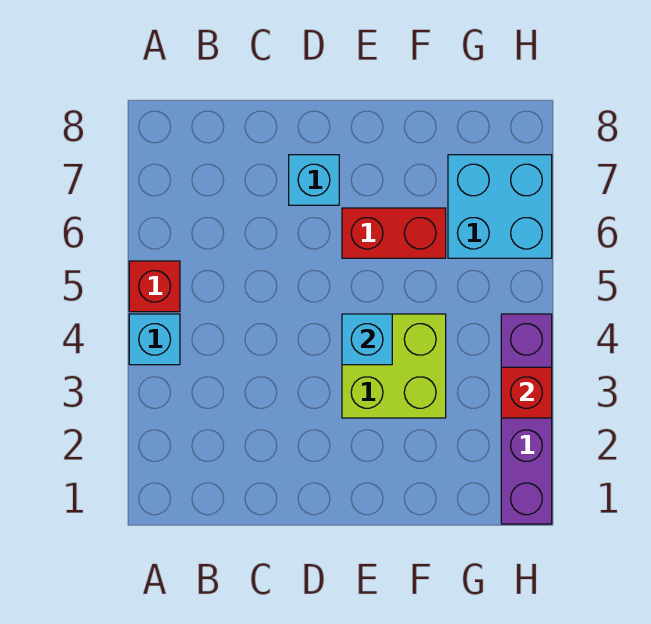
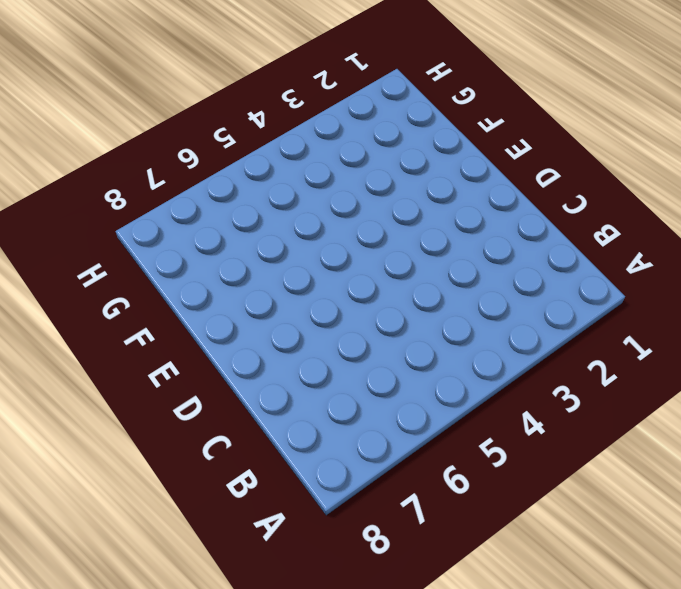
none -> cyan 1x1 brick [129,314,180,365]
none -> red 1x1 brick [129,261,180,312]

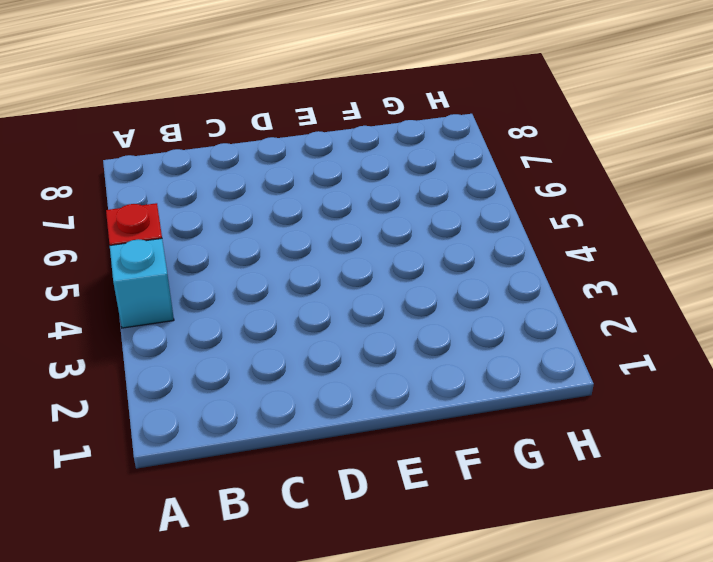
none -> cyan 1x1 brick [289,155,339,205]
none -> lime 2x2 brick [342,314,446,418]

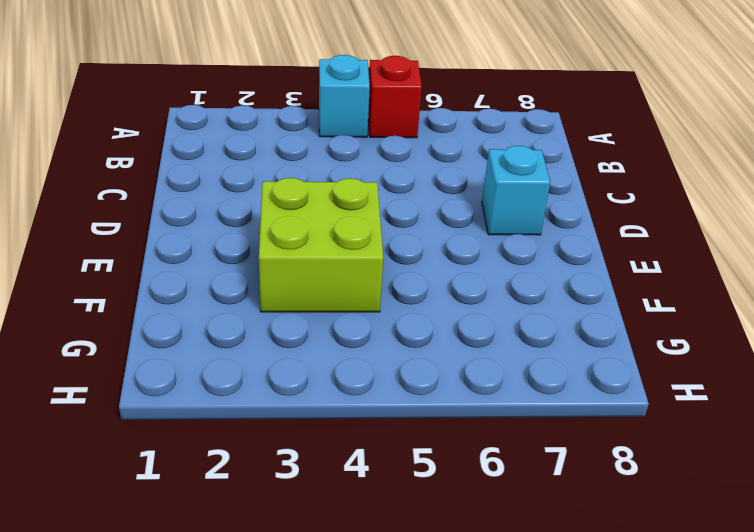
none -> red 1x2 brick [342,208,446,258]
none -> cyan 2x2 brick [448,155,552,258]

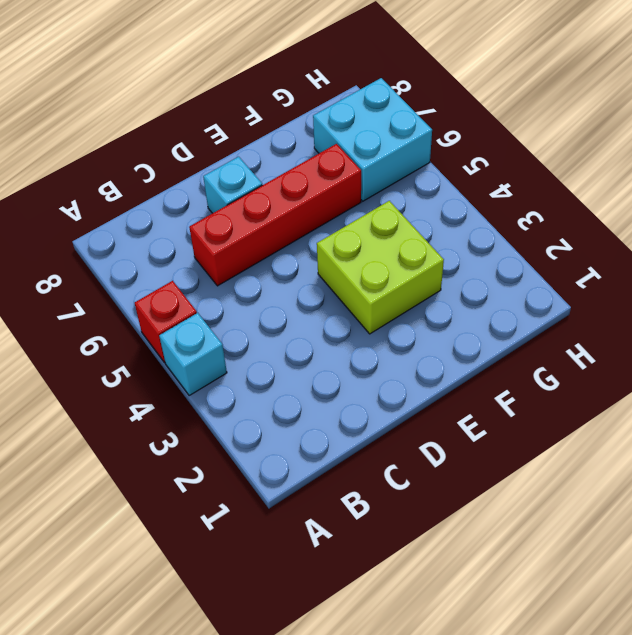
red 1x4 brick [189,144,361,286] -> red 1x2 brick [342,208,446,258]
none -> purple 1x4 brick [501,314,552,524]
none -> cyan 1x1 brick [342,314,392,365]

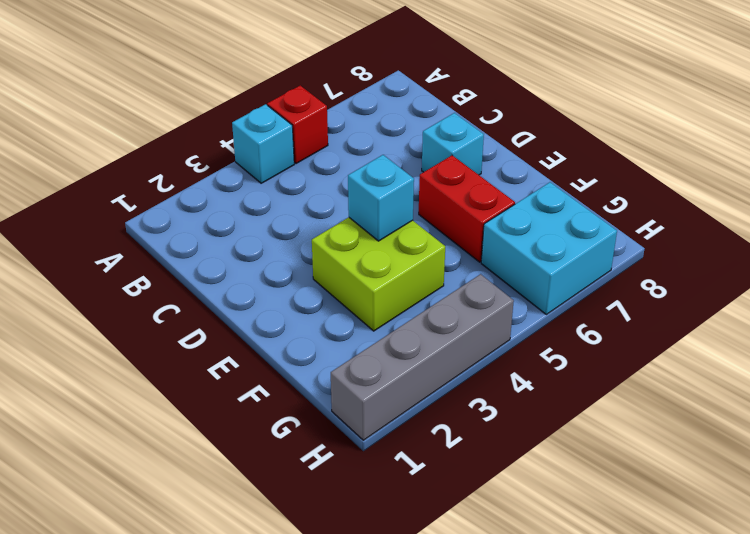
grey 1x4 brick [331,274,514,440] -> purple 1x4 brick [501,314,552,524]
none -> red 1x1 brick [501,367,552,418]

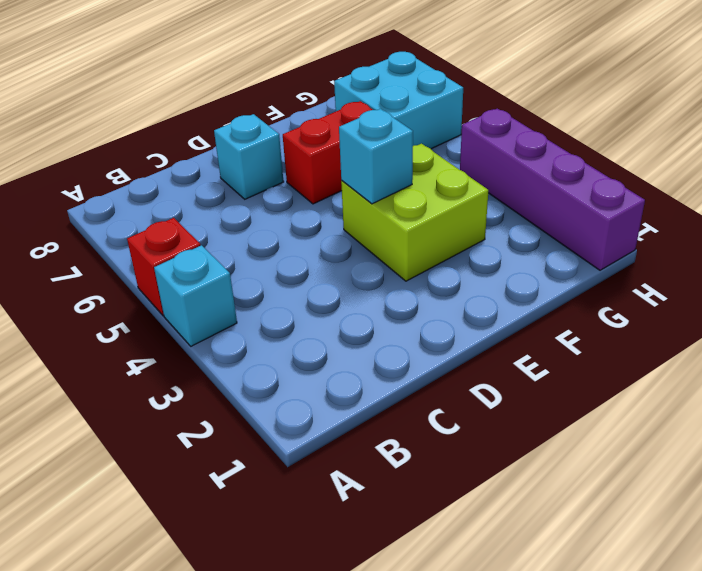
none -> red 1x1 brick [501,367,552,418]

